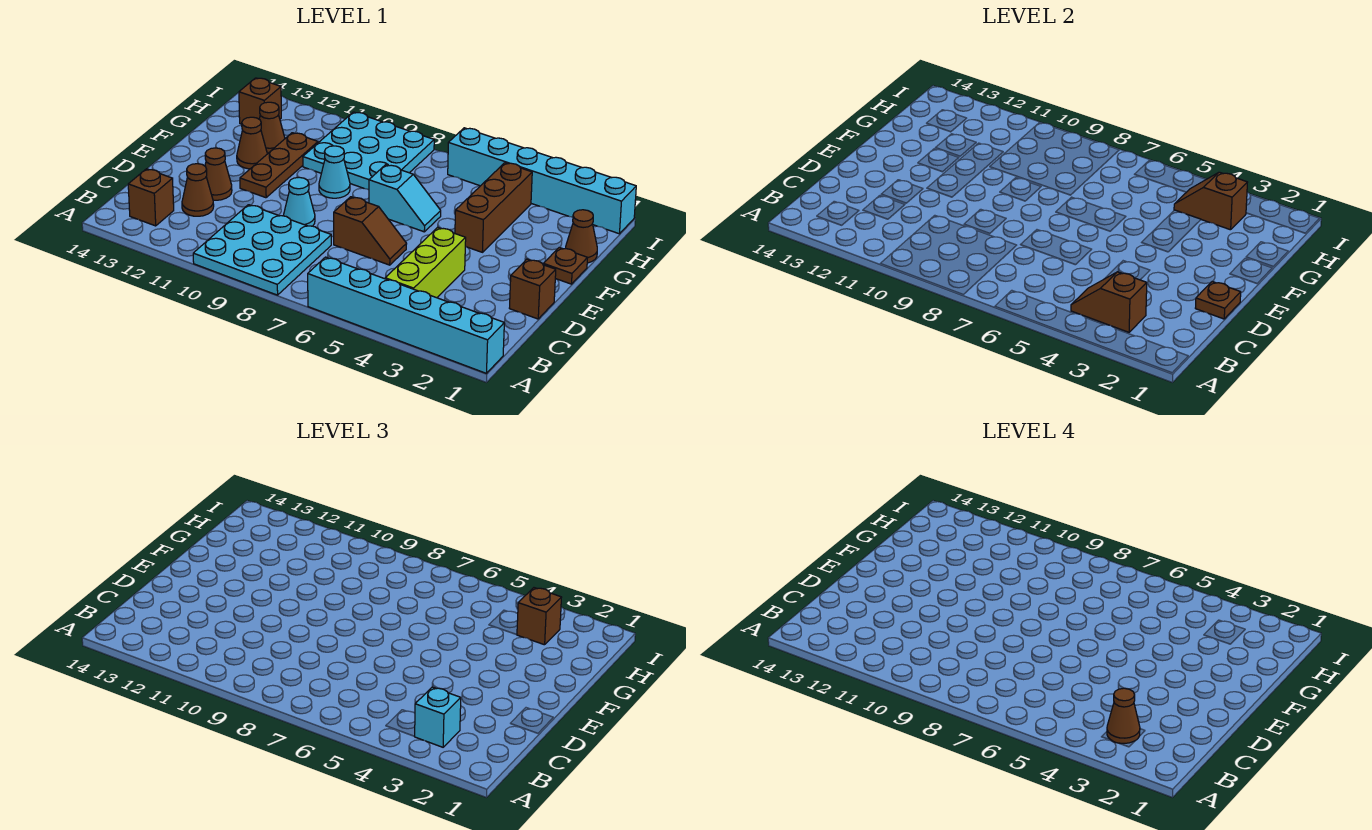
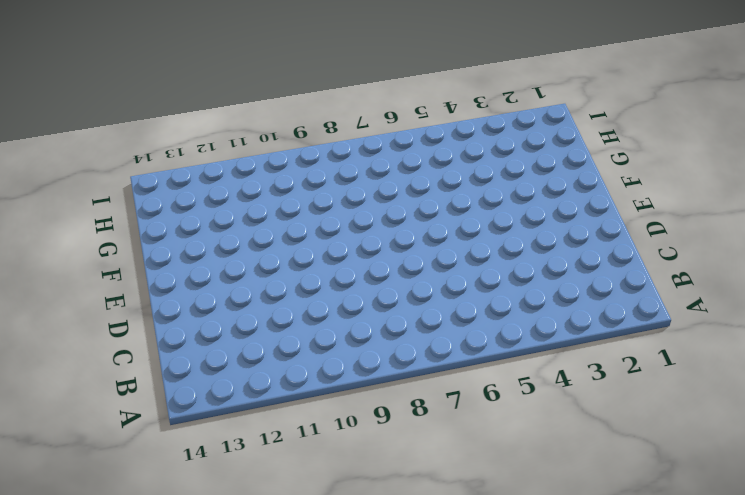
none -> cyan 1x6 brick [308,257,504,373]
none -> cyan 3x3 plate [193,205,331,295]
none -> lime 1x3 brick [385,227,466,298]

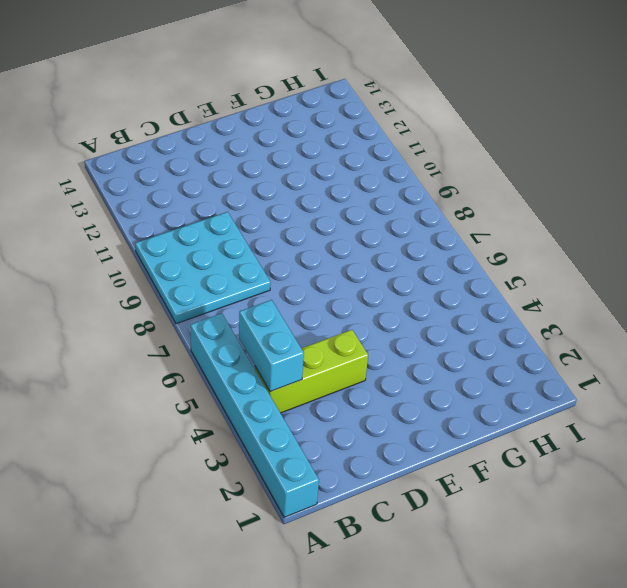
cyan 1x2 brick [239,300,304,392] -> brown 1x2 slope [1071,272,1147,332]
none -> brown 1x1 brick [128,169,174,226]
none -> brown 1x1 cone [182,164,214,216]
none -> brown 1x1 brick [510,259,556,319]

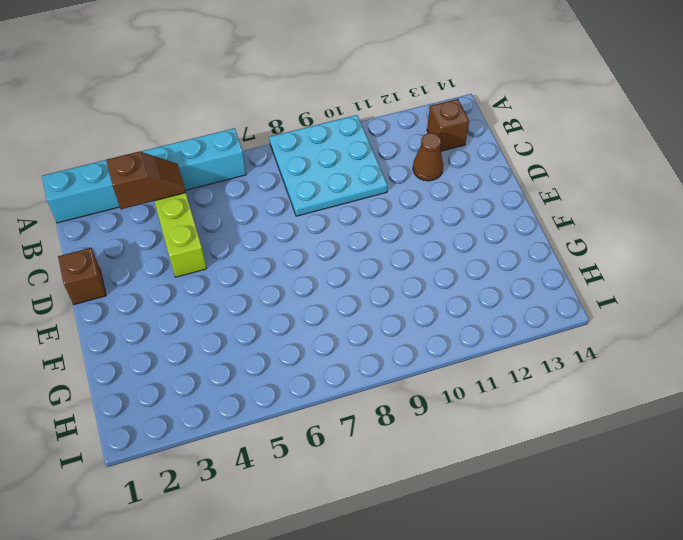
none -> brown 1x2 slope [334,197,406,265]
none -> cyan 1x1 cone [284,177,315,226]
none -> brown 1x1 cone [205,148,232,200]

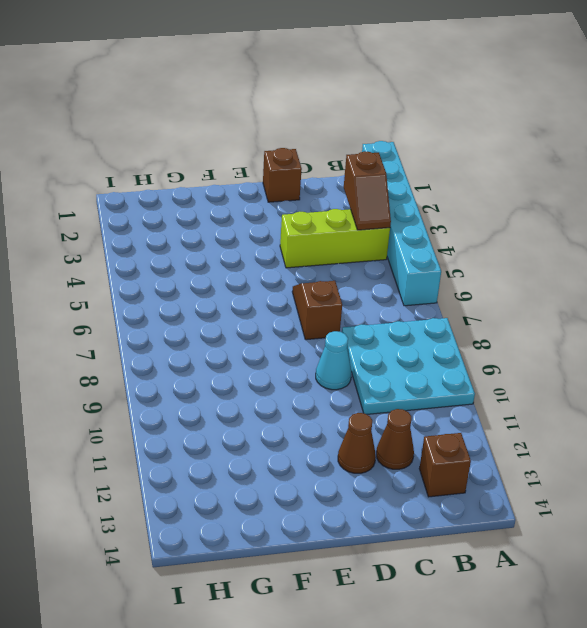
none -> brown 1x3 plate [240,133,318,198]
none -> brown 1x1 plate [543,247,587,284]
none -> brown 1x3 brick [455,163,532,252]

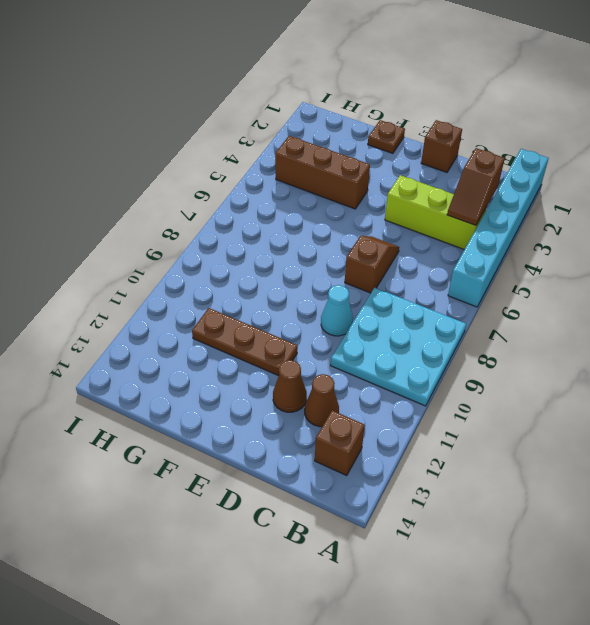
none -> cyan 1x2 slope [369,165,441,232]
none -> cyan 1x1 cone [319,146,350,198]
none -> brown 1x1 cone [237,117,267,169]

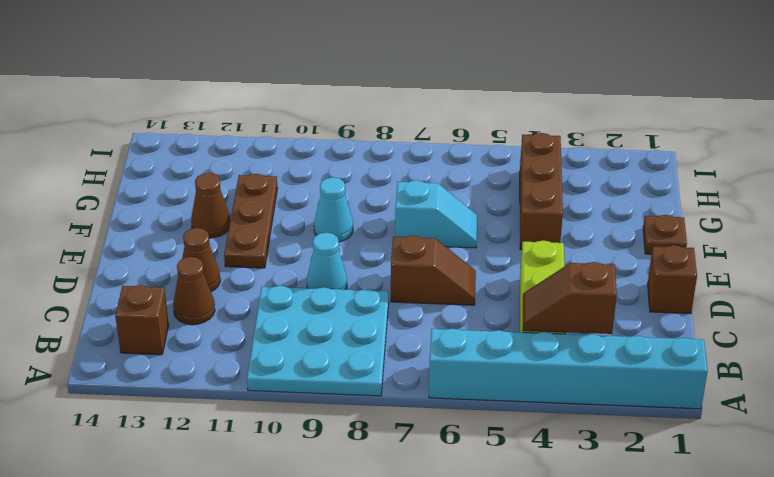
none -> brown 1x1 cone [566,210,597,263]
none -> cyan 3x3 plate [303,112,434,190]
none -> brown 1x1 cone [259,102,285,154]

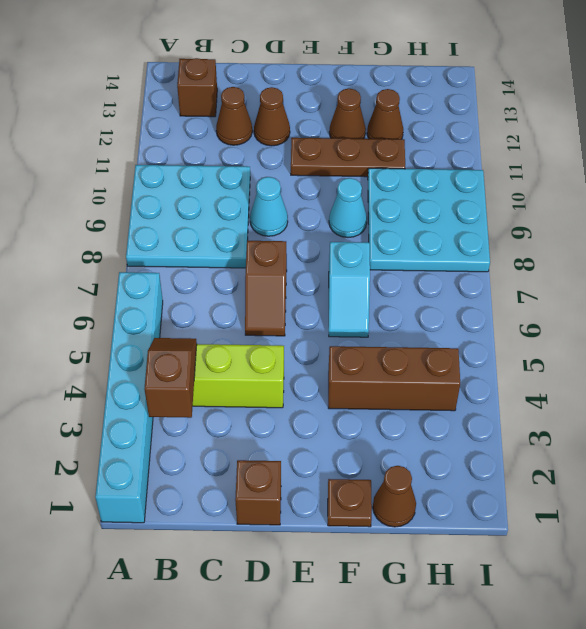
none -> brown 1x1 brick [239,78,281,124]
none -> cyan 1x6 brick [448,128,636,234]
none -> brown 1x1 plate [1196,281,1241,319]

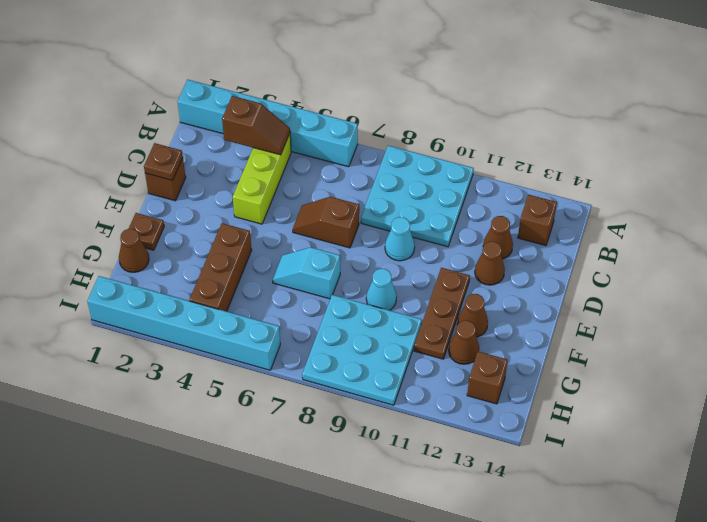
none -> brown 1x2 slope [1174,172,1248,230]
none -> cyan 1x1 brick [414,687,461,747]
none -> brown 1x1 brick [517,588,562,645]

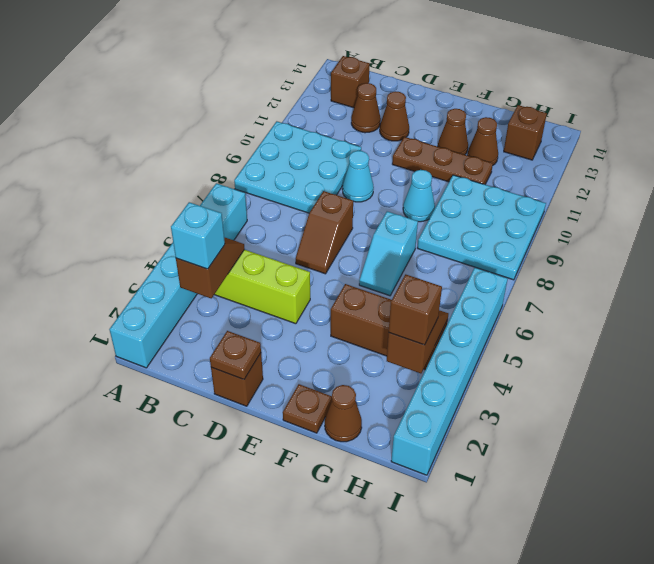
none -> brown 1x1 cone [1107,688,1140,743]

